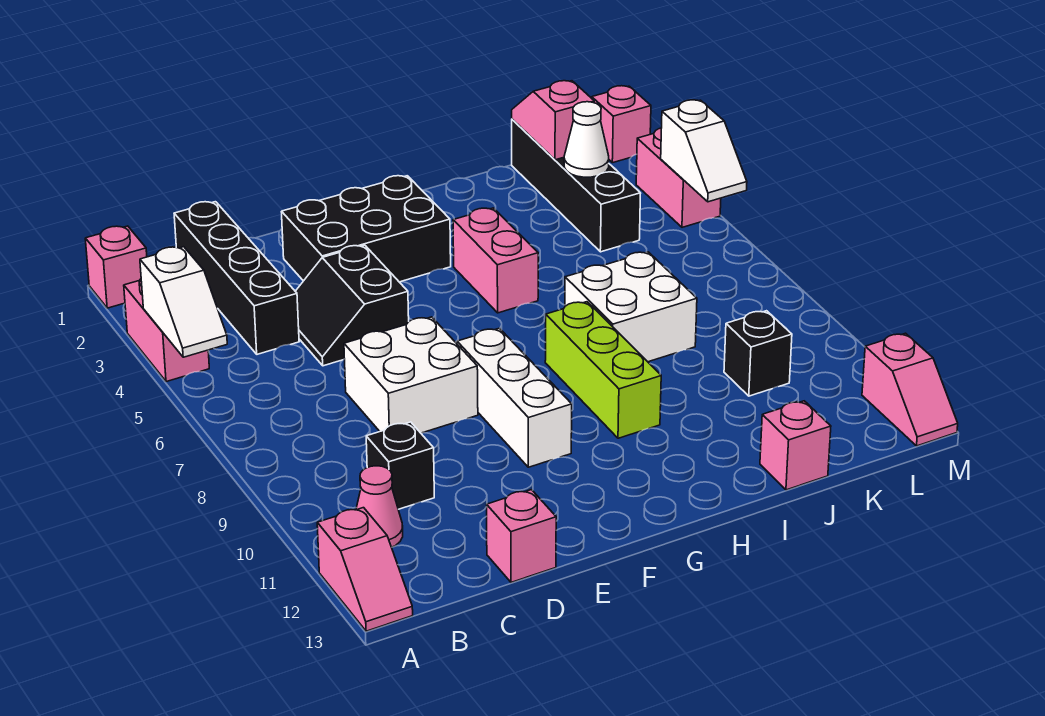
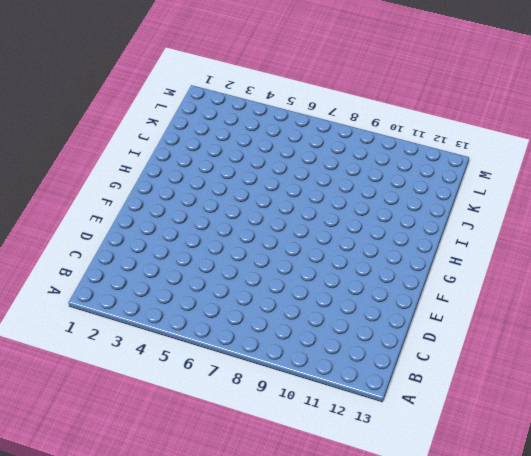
none -> pink 1x1 brick [85,226,147,308]
none -> pink 1x2 brick [124,279,209,382]
none -> pink 1x2 slope [317,508,413,631]

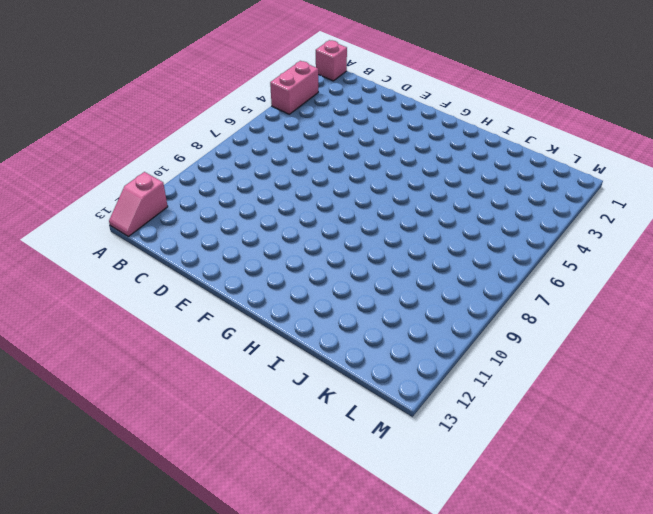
none -> pink 1x1 cone [356,466,403,547]
none -> black 1x4 brick [174,202,299,354]
none -> black 1x1 brick [366,422,434,509]

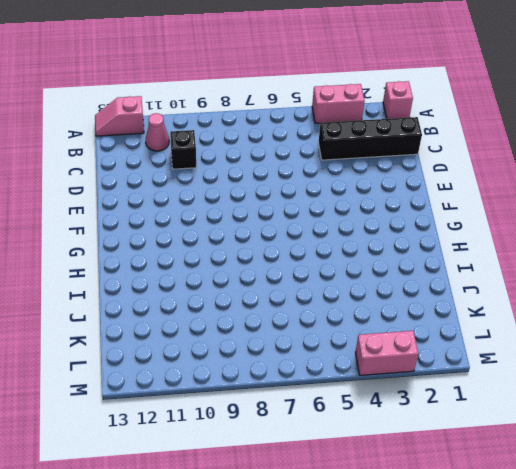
none -> black 2x2 slope [295,245,409,366]
none -> white 2x2 brick [344,317,478,433]
none -> pink 1x1 brick [487,490,556,582]

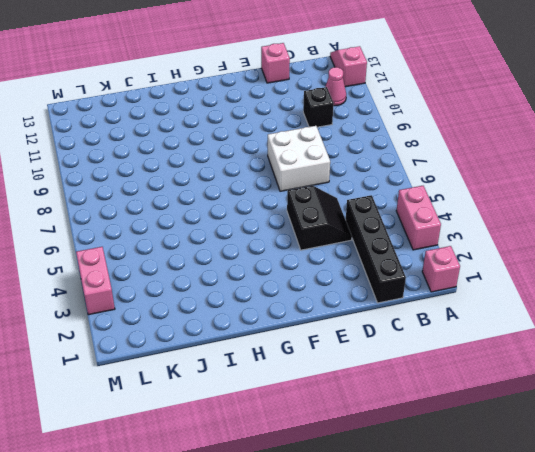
none -> black 2x3 brick [282,176,451,282]
none -> white 1x3 brick [457,328,572,467]
none -> pink 1x2 brick [453,208,538,313]

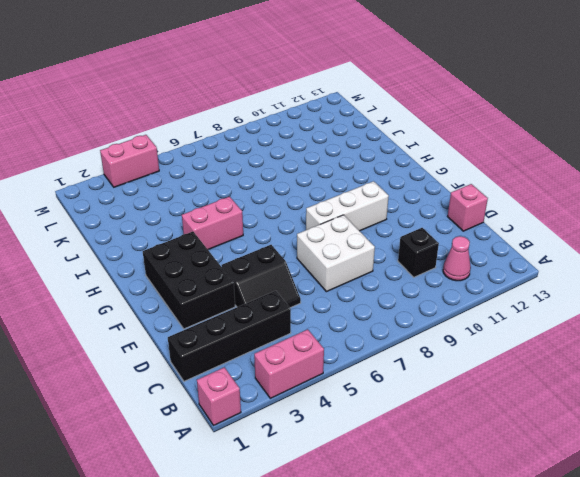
none -> pink 1x2 slope [317,508,413,631]
none -> lime 1x3 brick [545,302,661,438]
none -> white 2x2 brick [565,252,697,362]

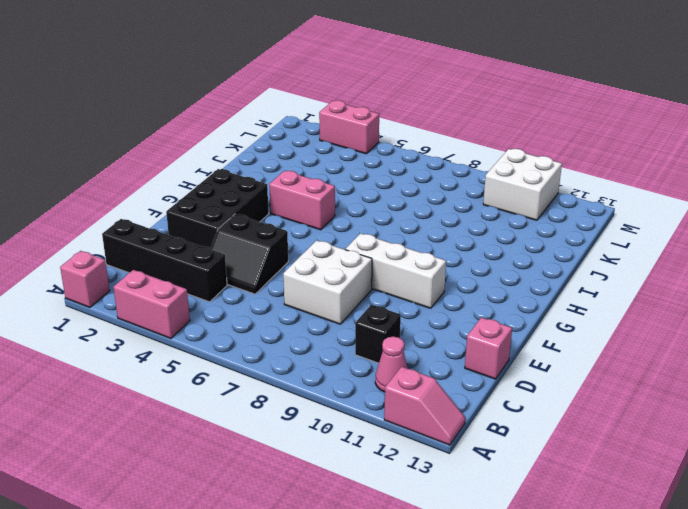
white 2x2 brick [483,149,562,220] -> white 2x2 brick moved to [565,252,697,362]
none -> lime 1x3 brick [545,302,661,438]
none -> pink 1x1 brick [760,401,831,490]
none -> black 1x4 brick [512,119,641,252]

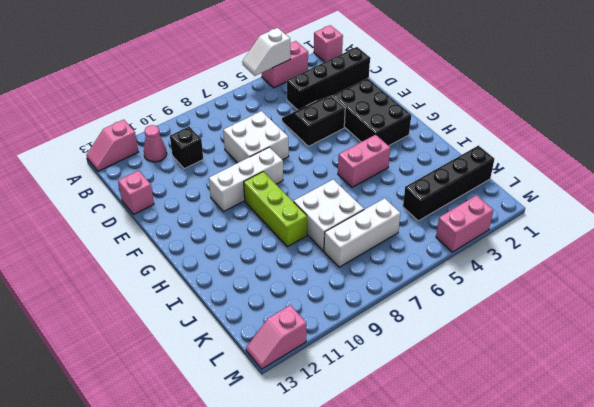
lime 1x3 brick [244,172,307,247] -> lime 1x3 brick turned to [545,302,661,438]
white 1x3 brick [324,198,400,267] -> none
none -> pink 1x1 brick [760,401,831,490]
none -> black 1x1 brick [724,311,792,396]
none -> pink 1x1 brick [592,86,651,163]

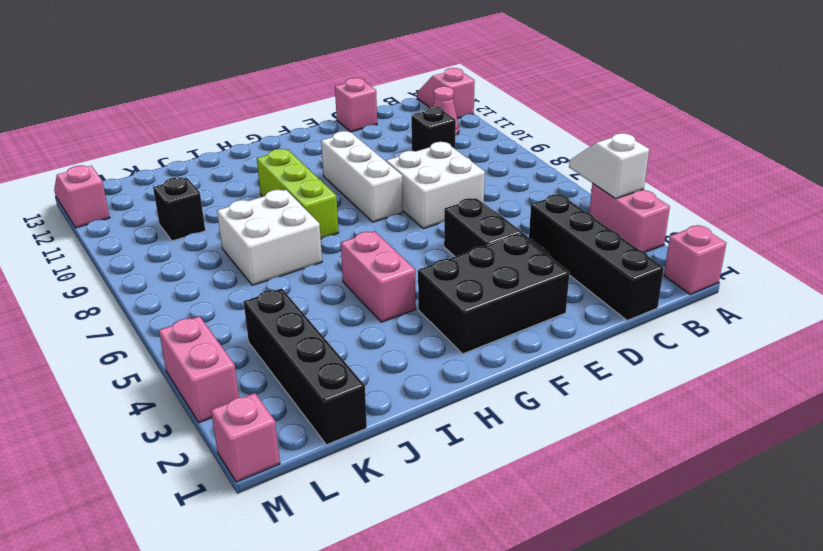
none -> pink 1x1 brick [760,401,831,490]
none -> pink 1x2 slope [512,81,594,160]
none -> white 1x1 cone [564,102,609,177]

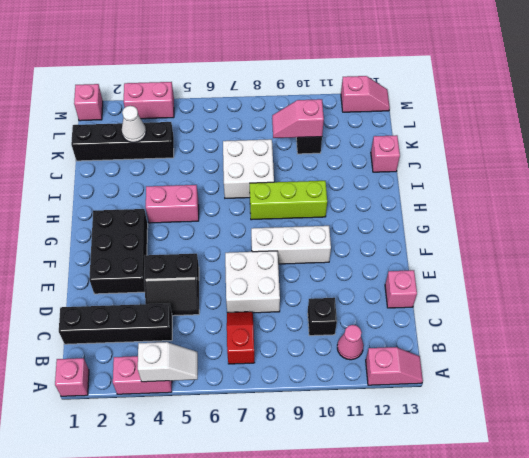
red 1x2 slope [227,312,255,364] -> none
pink 1x2 slope [272,99,324,138] -> pink 1x2 slope moved to [512,81,594,160]
none -> white 1x2 slope [661,100,747,202]

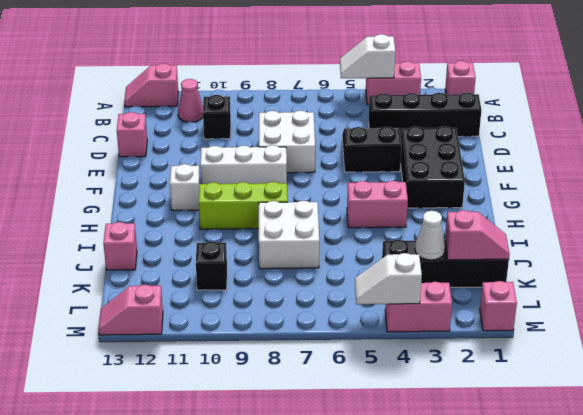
white 1x1 brick [170,164,200,210] -> none

